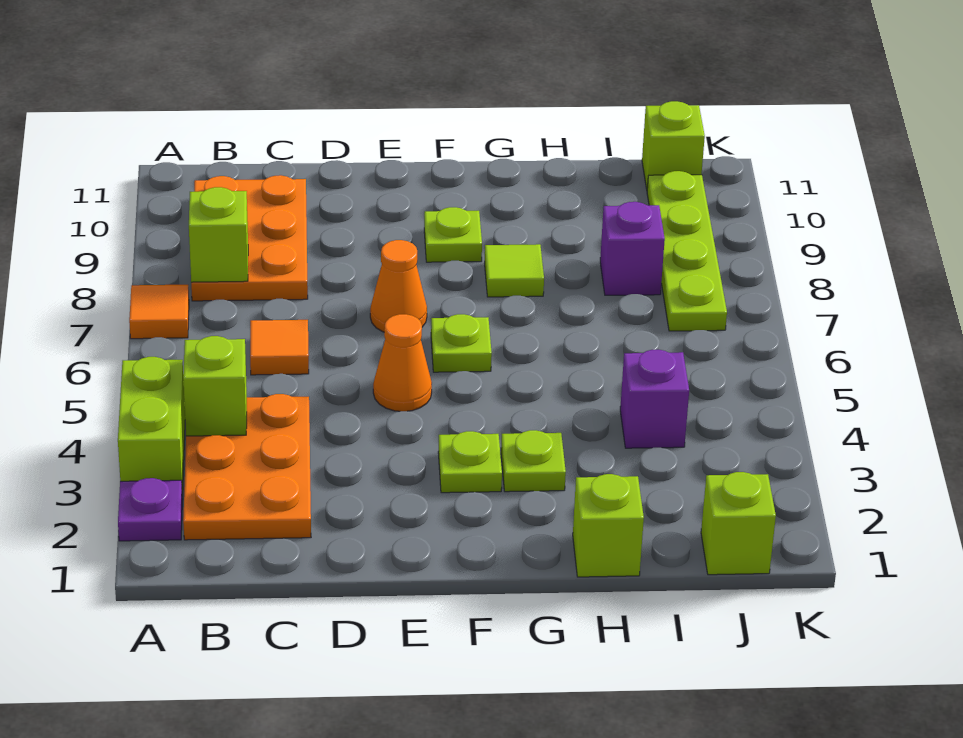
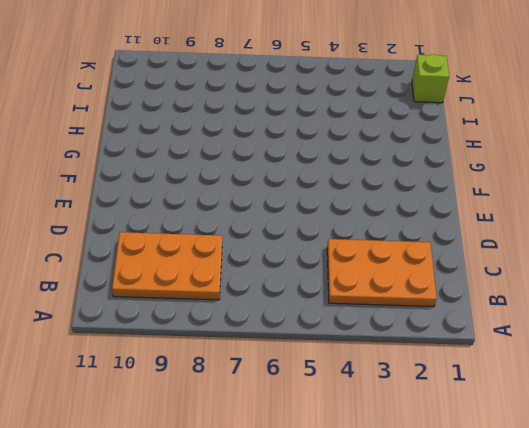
none -> purple 1x1 plate [118,478,183,541]
none -> lime 1x2 brick [118,357,185,497]
none -> orange 1x1 tile [129,285,189,339]

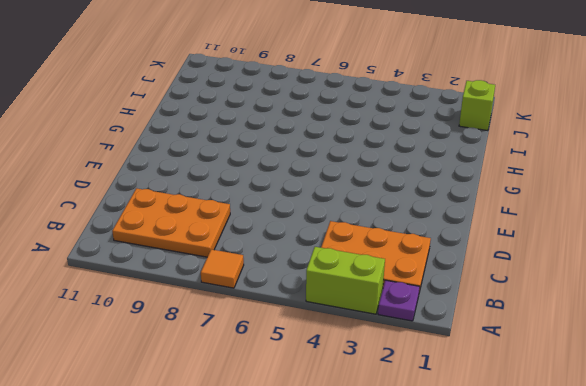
none -> orange 1x1 tile [250,320,309,375]
none -> orange 1x1 cone [373,314,432,411]
none -> orange 1x1 cone [370,240,427,332]

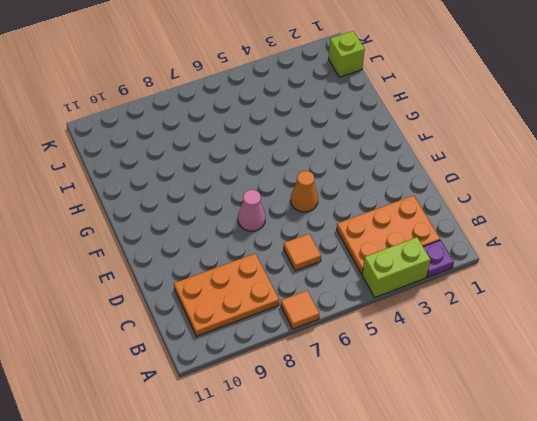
pink 1x1 cone [238,190,265,231] -> orange 1x1 cone [370,240,427,332]
none -> lime 1x1 plate [438,431,502,493]
none -> lime 1x1 plate [431,314,492,372]
none -> lime 1x1 plate [424,207,482,262]

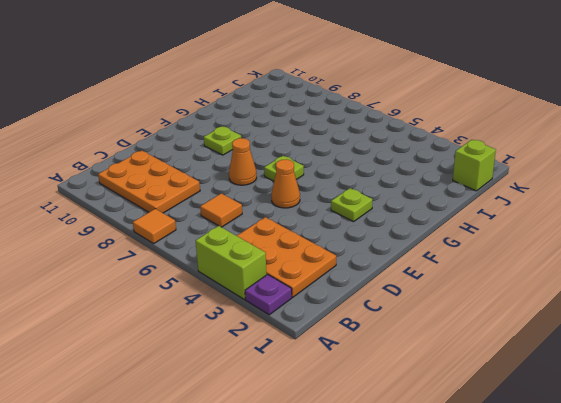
none -> lime 1x1 plate [501,430,566,492]
none -> lime 1x1 tile [485,244,544,297]
none -> lime 1x1 brick [573,474,644,577]

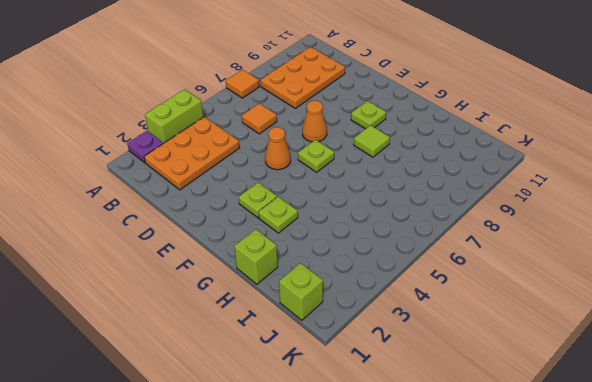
none -> purple 1x1 brick [620,350,689,448]
none -> purple 1x1 brick [600,202,665,295]
none -> lime 1x4 plate [647,171,727,331]

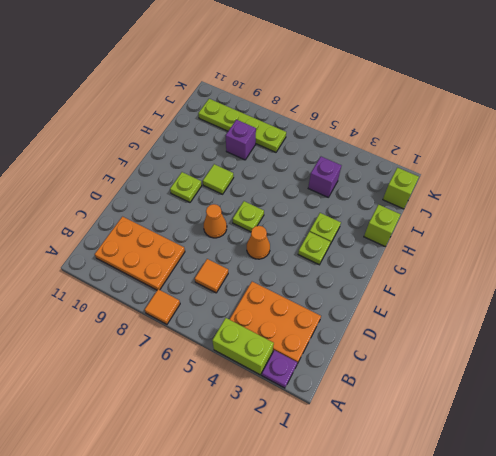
none -> lime 1x1 brick [642,101,705,189]
none -> lime 1x1 brick [183,336,247,436]
none -> lime 1x1 brick [189,187,248,283]

